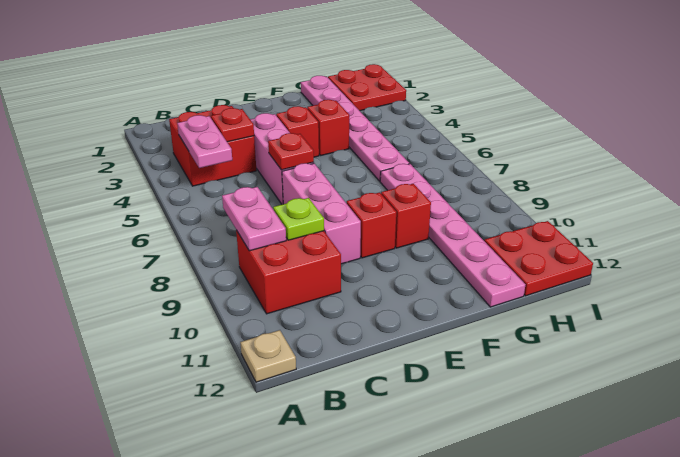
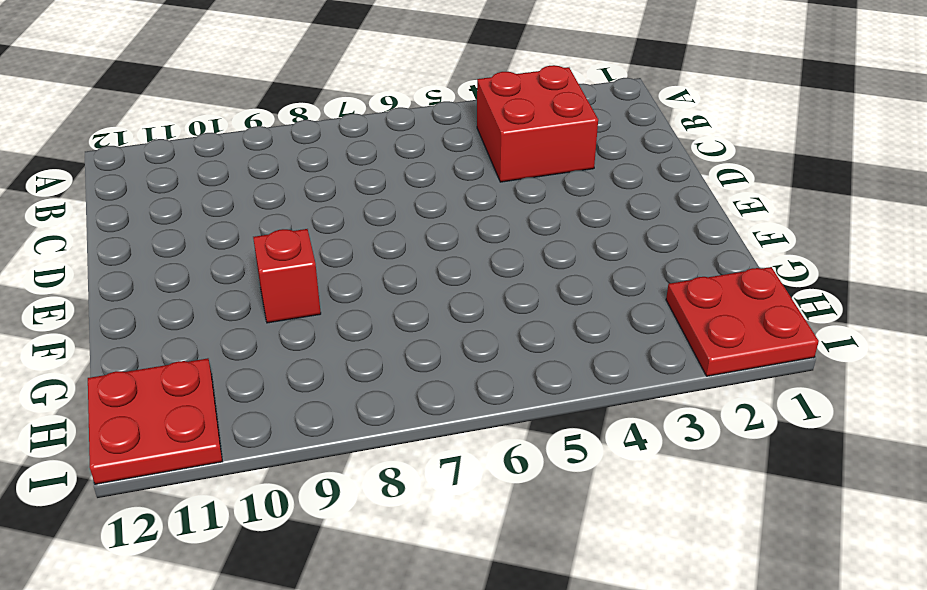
none -> tan 1x1 plate [240,330,296,382]
none -> red 2x2 brick [236,230,341,314]
none -> pink 1x3 brick [250,113,314,204]

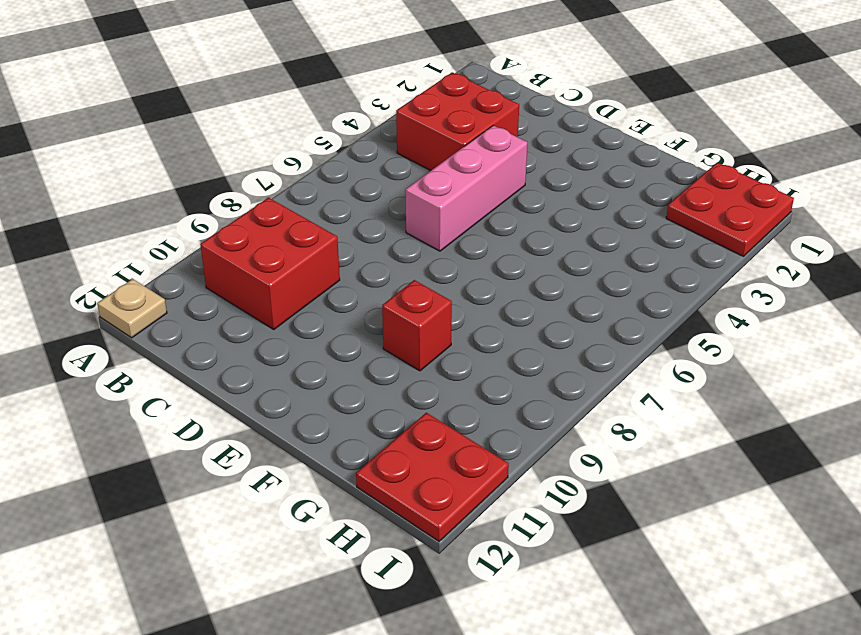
none -> pink 1x3 brick [282,163,361,264]
none -> red 1x1 brick [276,106,319,157]
none -> red 1x1 brick [347,193,396,258]

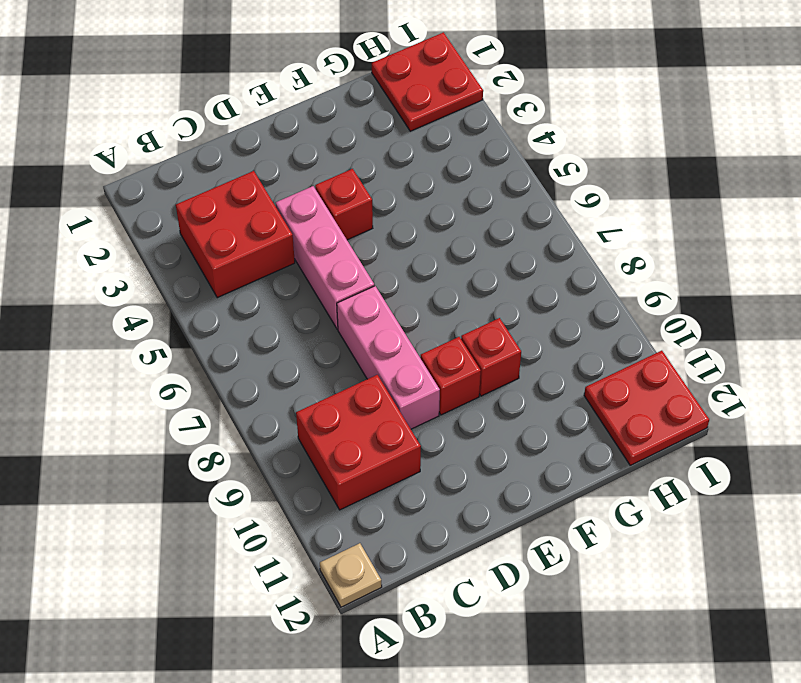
none -> red 1x1 brick [307,100,349,156]
none -> pink 1x6 plate [301,76,409,181]
none -> pink 1x6 plate [380,164,526,307]

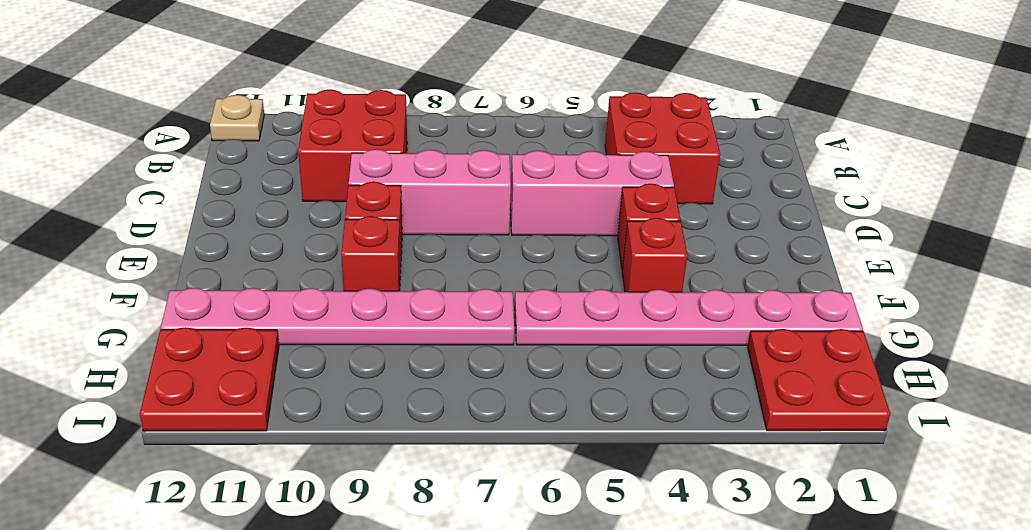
none -> pink 1x2 plate [177,115,232,168]
none -> pink 1x2 plate [222,187,286,251]
none -> red 1x1 plate [211,108,254,142]

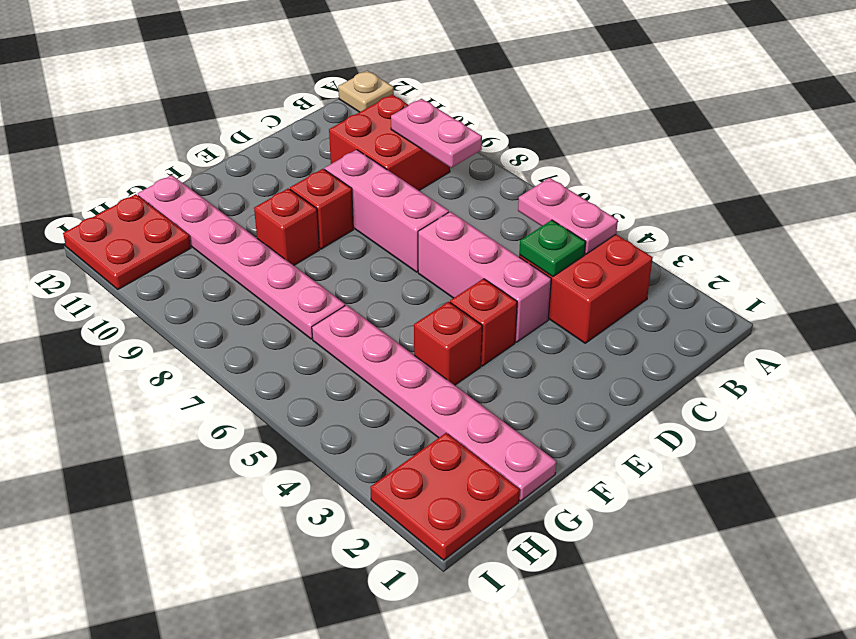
green 1x1 plate [519,220,586,277] -> red 1x1 plate [211,108,254,142]
none -> lime 1x1 plate [273,198,324,240]
none -> red 1x1 plate [268,133,314,170]

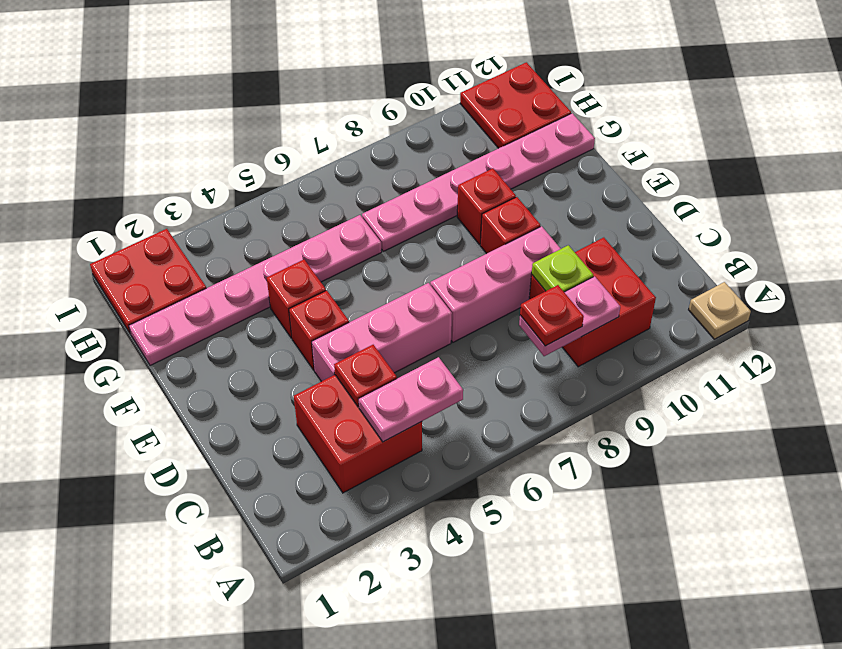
red 1x1 plate [520,285,584,346] -> red 1x1 plate moved to [268,133,314,170]

